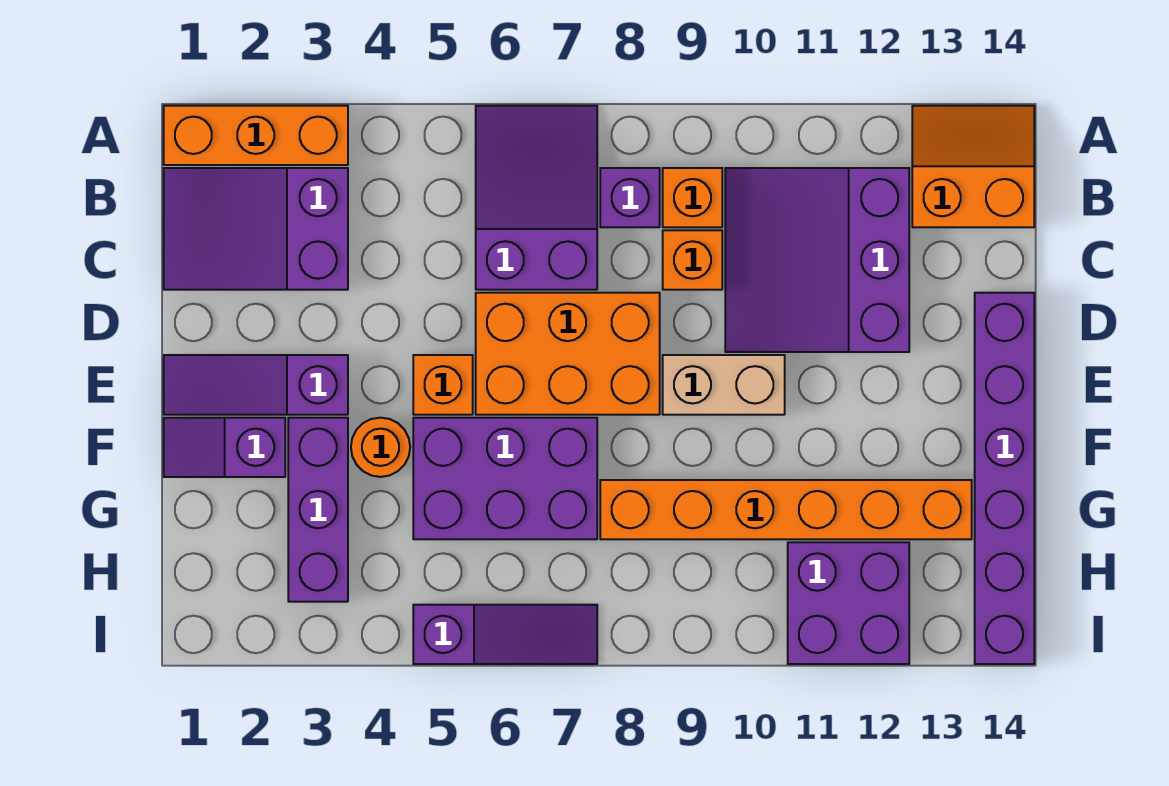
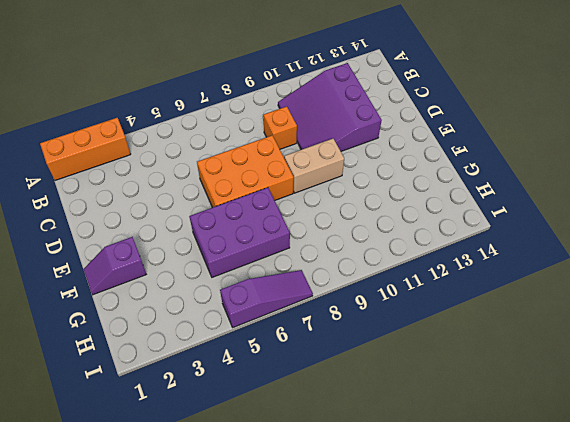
none -> purple 2x3 slope [476,106,597,290]
none -> orange 2x2 slope [912,106,1034,227]
none -> purple 2x3 slope [164,168,348,290]

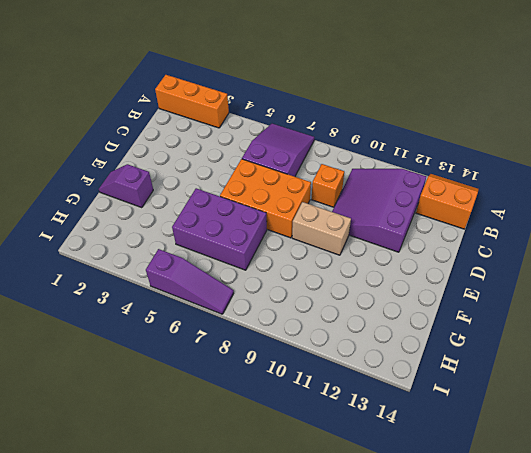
none -> purple 2x3 slope [164,168,348,290]
none -> purple 1x1 brick [600,168,660,227]
none -> orange 1x1 brick [663,168,722,227]

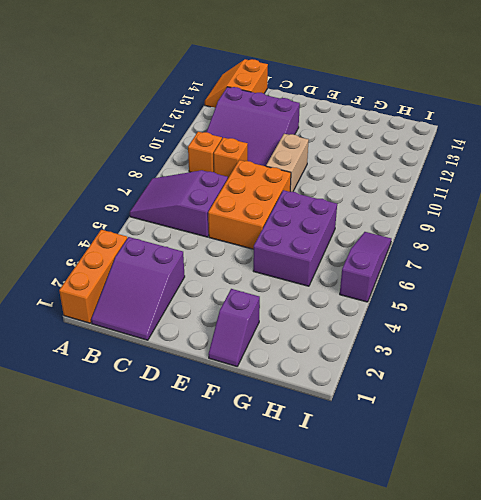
none -> purple 1x1 brick [600,168,660,227]
none -> purple 1x6 brick [975,293,1034,664]
none -> purple 1x3 slope [164,355,348,415]

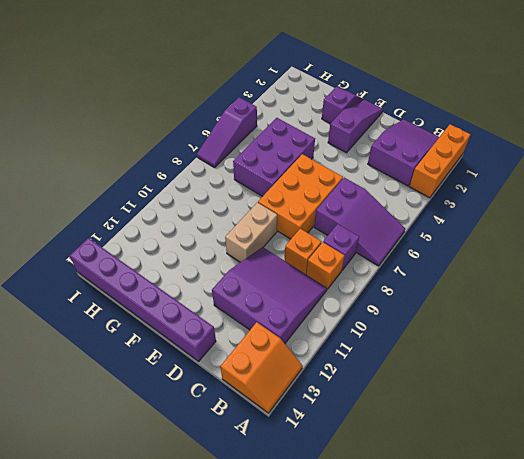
none -> orange 1x1 brick [413,355,473,415]
none -> purple 1x3 brick [288,418,348,602]
none -> orange 1x1 round brick [351,418,410,477]

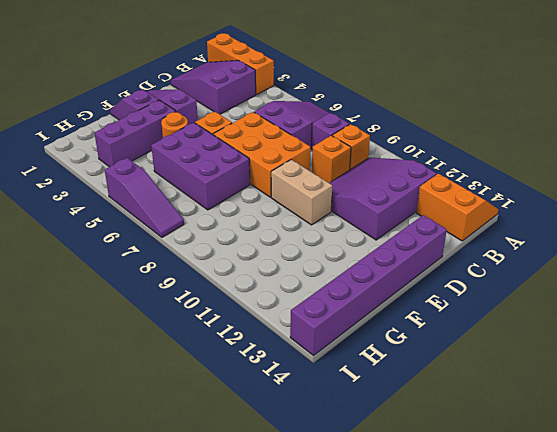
none -> orange 1x6 brick [600,480,972,539]
none -> purple 2x2 brick [788,542,909,664]

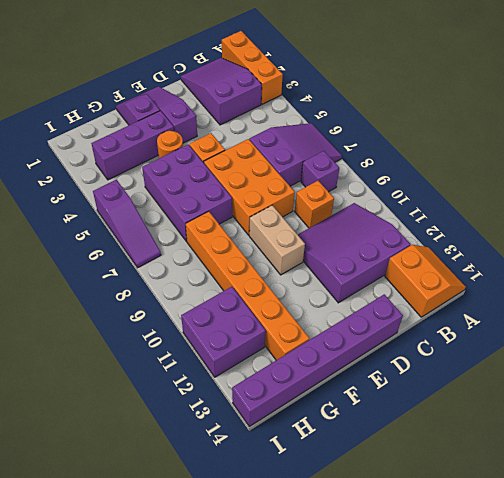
none -> orange 1x1 brick [663,168,722,227]

